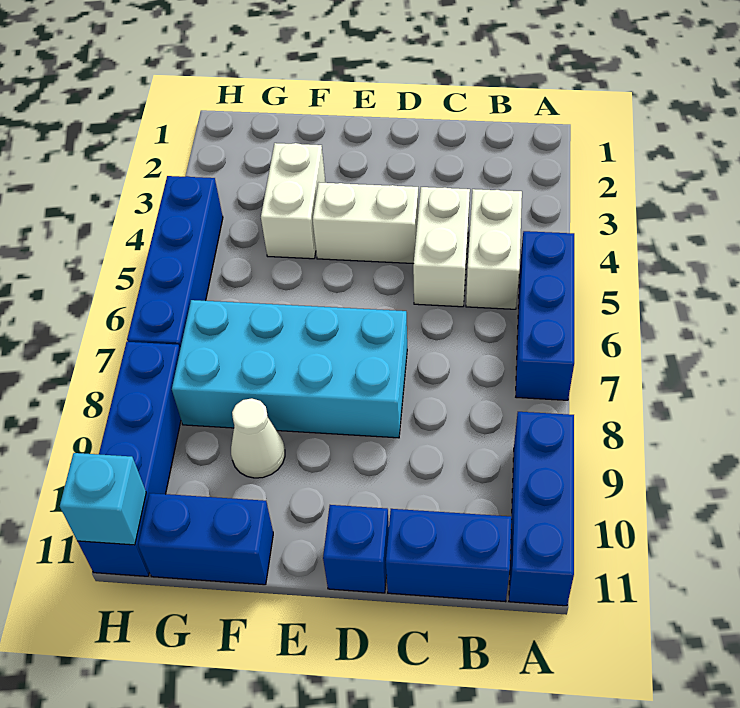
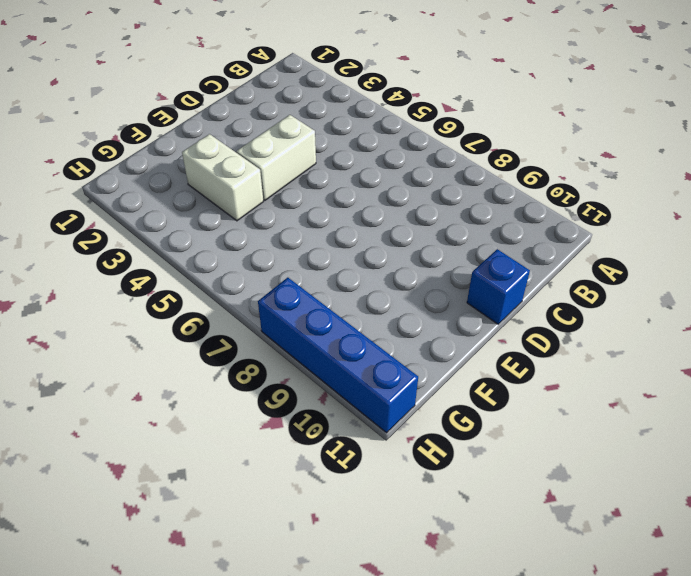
none -> blue 1x3 brick [516,231,574,400]
none -> blue 1x3 brick [509,412,574,606]
none -> white 1x2 brick [466,189,522,309]

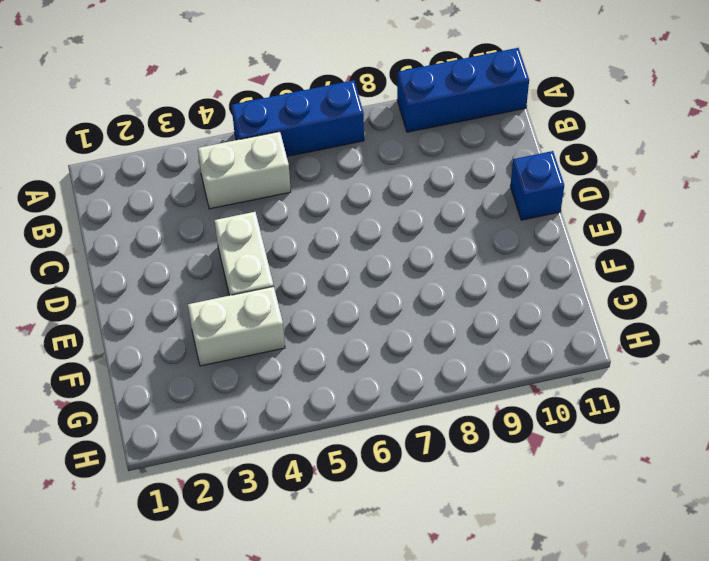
none -> blue 1x2 brick [386,509,511,602]
none -> white 1x2 brick [413,187,470,307]
none -> cyan 2x4 brick [172,300,407,438]

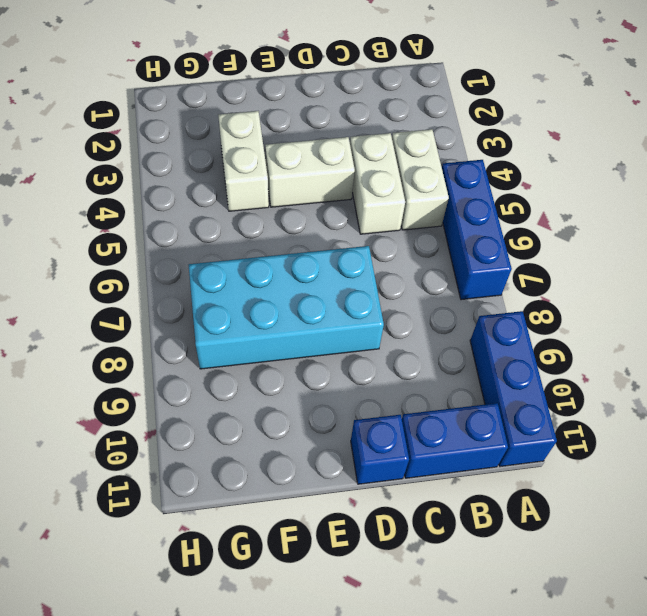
none -> white 1x1 cone [231,398,285,478]
none -> blue 1x2 brick [138,493,273,585]
none -> blue 1x4 brick [127,176,223,348]

